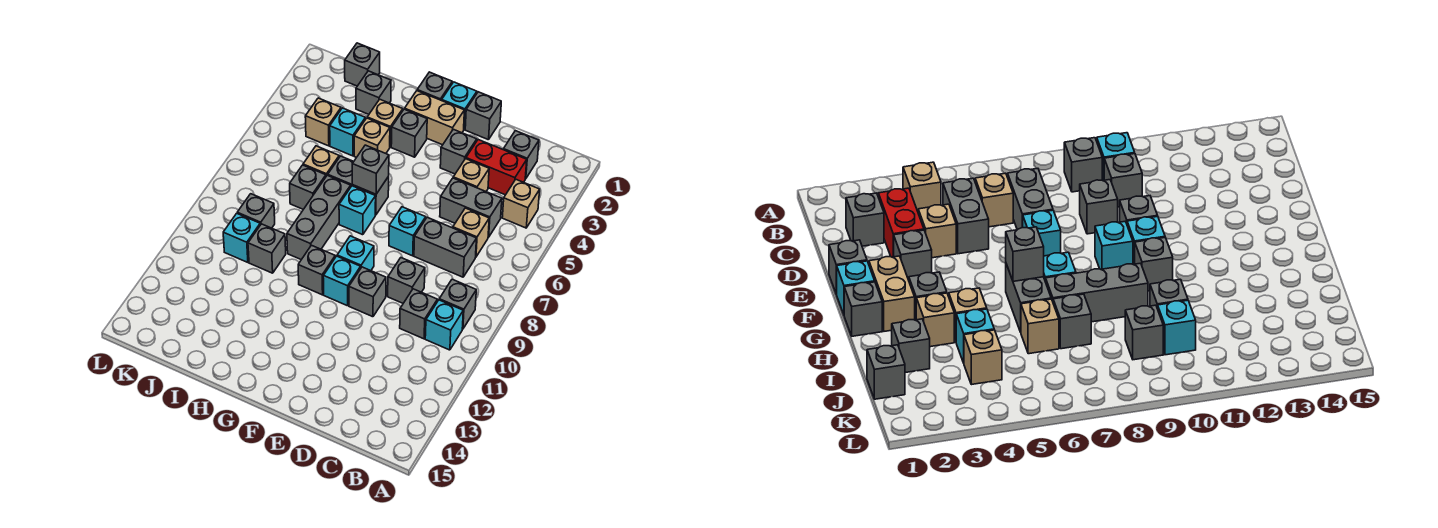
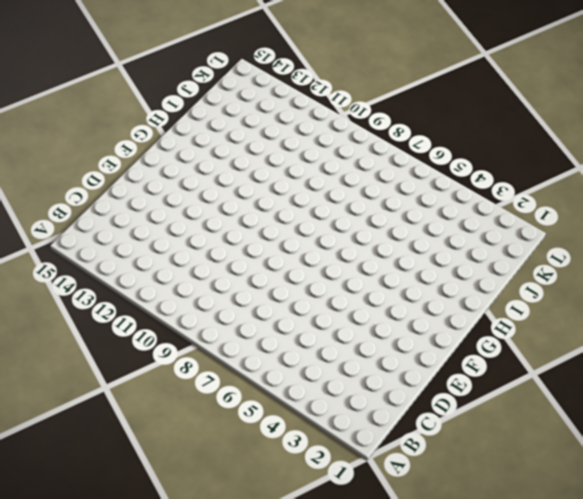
none -> tan 1x1 brick [502,180,540,228]
none -> grey 1x1 brick [439,279,476,329]
none -> cyan 1x1 brick [425,300,463,350]
none -> grey 1x1 brick [503,131,539,179]

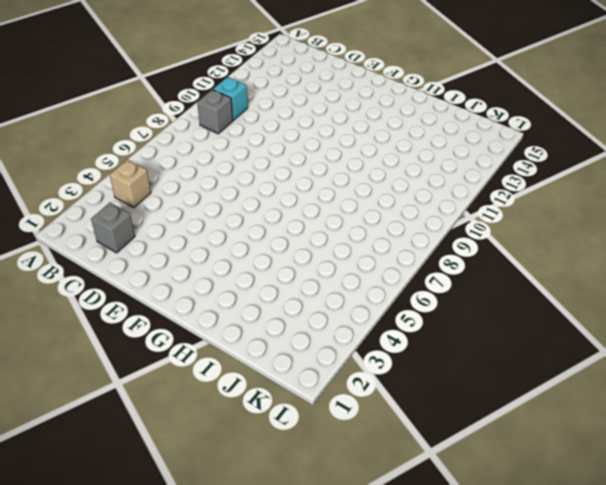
none -> red 1x2 brick [466,140,527,195]
none -> grey 1x2 brick [440,178,502,237]
none -> tan 1x1 brick [453,208,489,257]
none -> grey 1x2 brick [414,217,477,277]

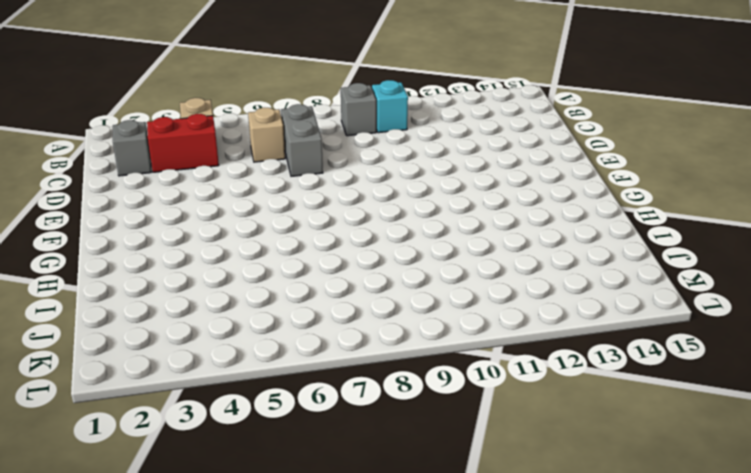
red 1x2 brick [147,114,219,172] -> red 1x2 brick turned to [466,140,527,195]
none -> grey 1x2 brick [440,178,502,237]
none -> grey 1x1 brick [400,289,437,339]
none -> tan 1x1 brick [453,159,489,191]
none -> grey 1x1 brick [388,258,425,303]

